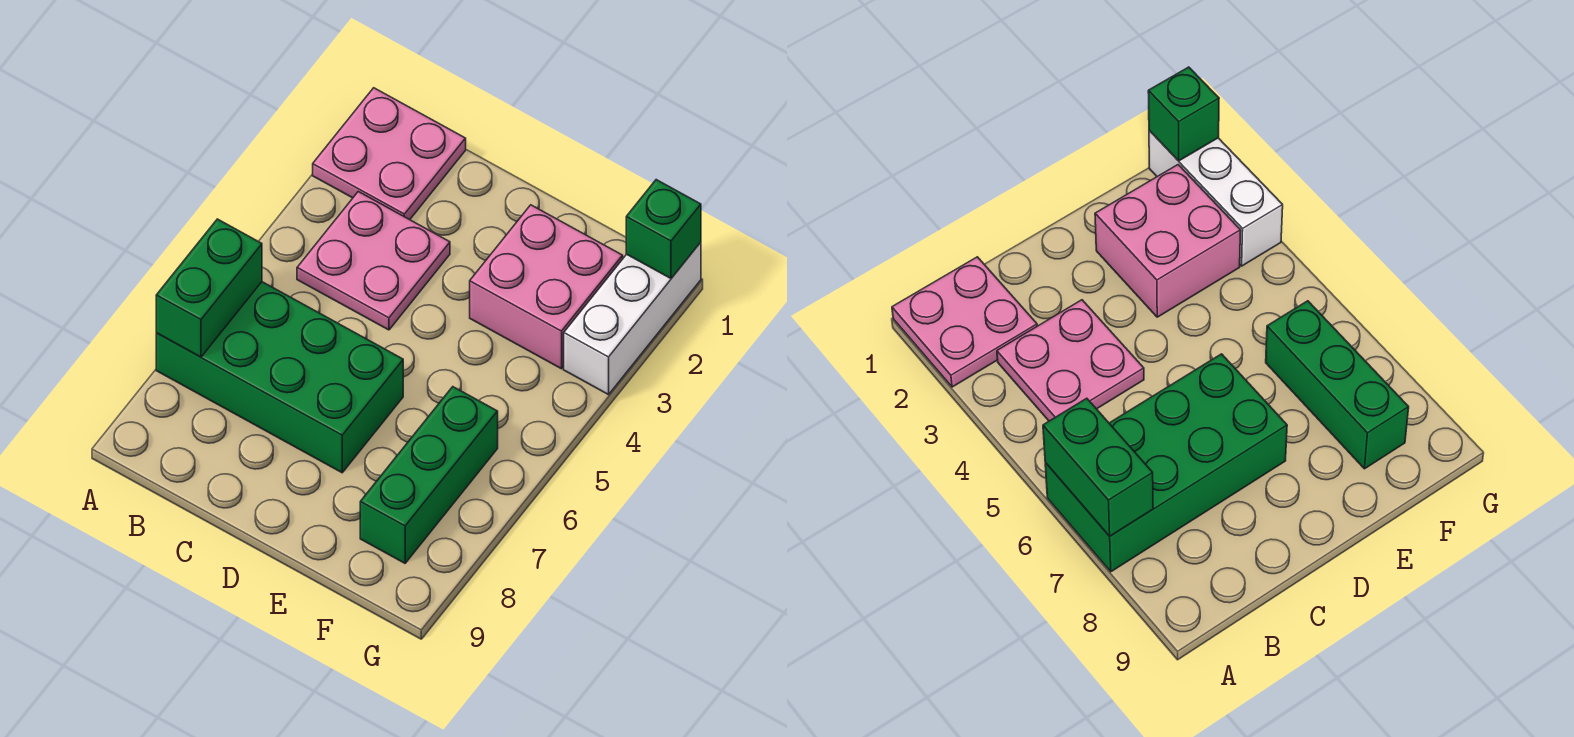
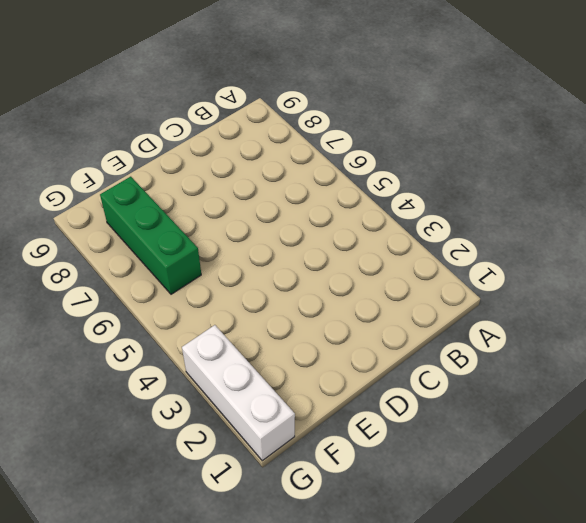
none -> pink 2x2 plate [313,88,466,220]
none -> green 2x4 brick [156,282,403,473]

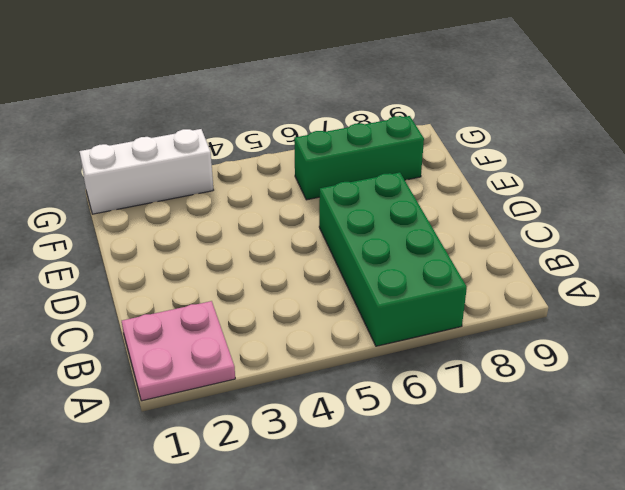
none -> pink 2x2 plate [297,192,450,330]
none -> pink 2x2 brick [470,205,623,369]

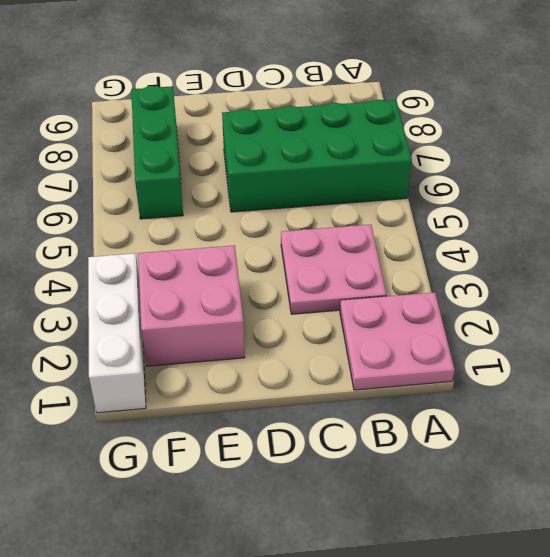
none -> green 1x2 brick [156,219,262,357]
none -> green 1x1 brick [626,180,701,278]

